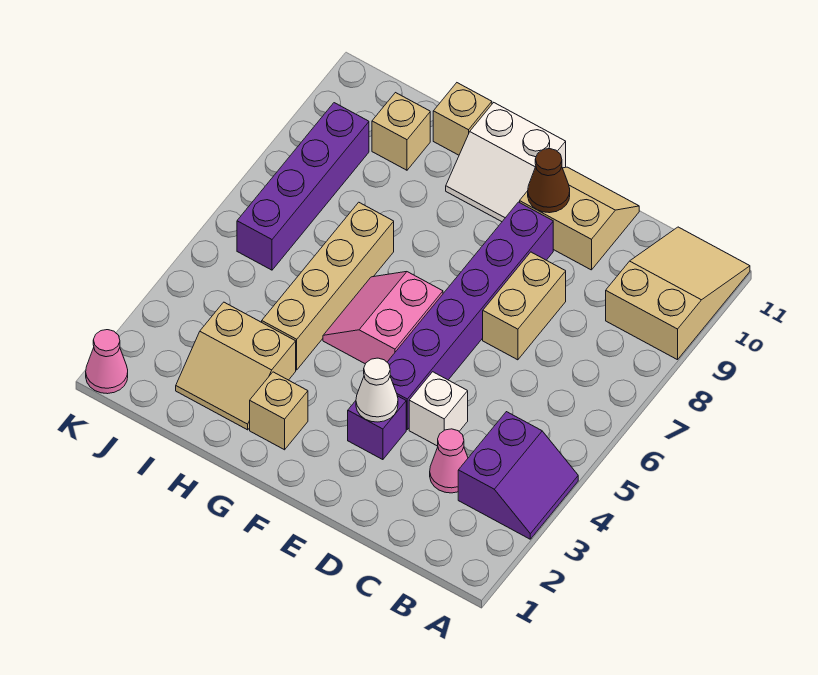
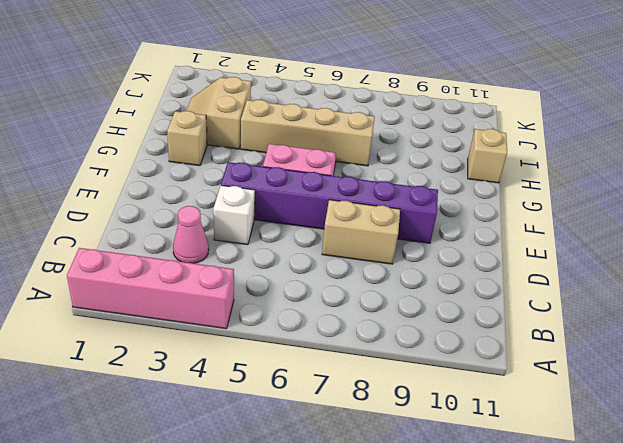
pink 1x4 brick [67,248,234,329] -> purple 2x2 slope [458,412,578,539]
none -> tan 2x3 slope [606,227,750,360]
none -> tan 2x2 slope [520,167,639,270]
none -> purple 1x1 brick [348,396,406,460]

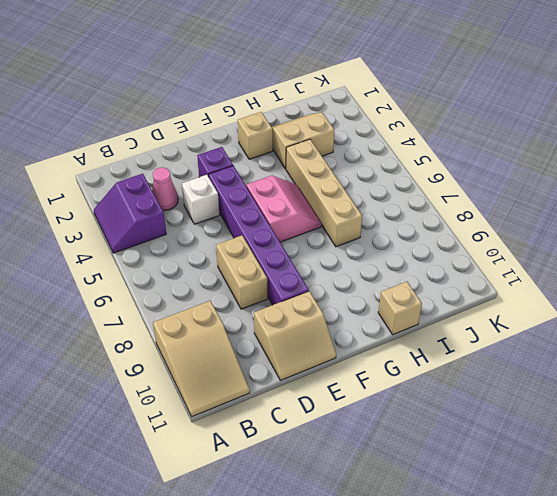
none -> white 2x2 slope [446,103,566,222]
none -> tan 1x1 brick [372,93,430,170]
none -> purple 1x4 brick [237,103,369,270]

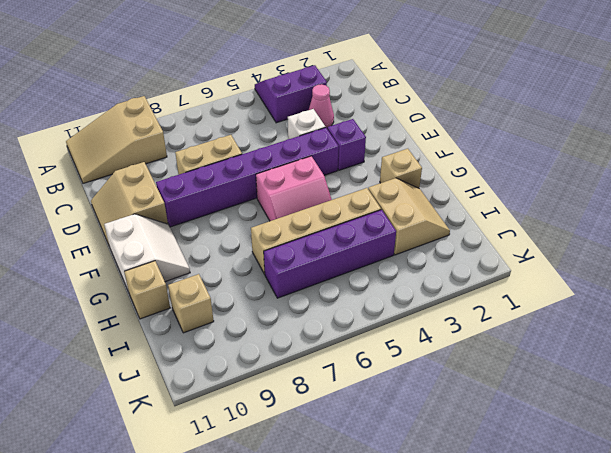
purple 1x4 brick [264,210,396,298] -> purple 1x4 brick moved to [237,103,369,270]
none -> pink 1x1 cone [86,330,128,394]
none -> white 1x1 cone [356,358,398,422]
none -> brown 1x1 cone [528,149,570,213]

